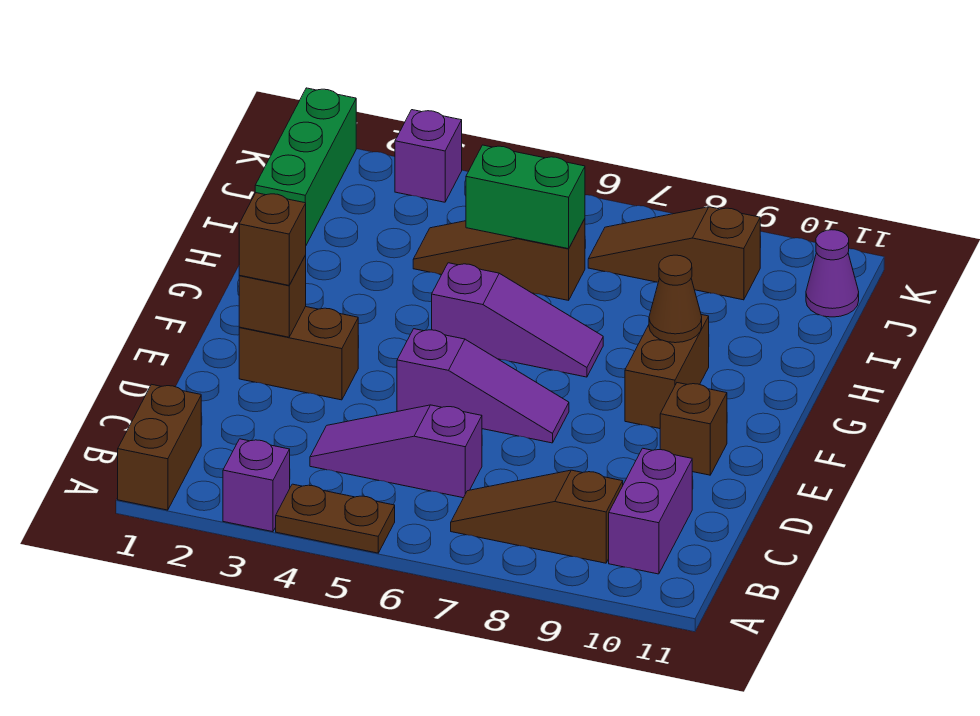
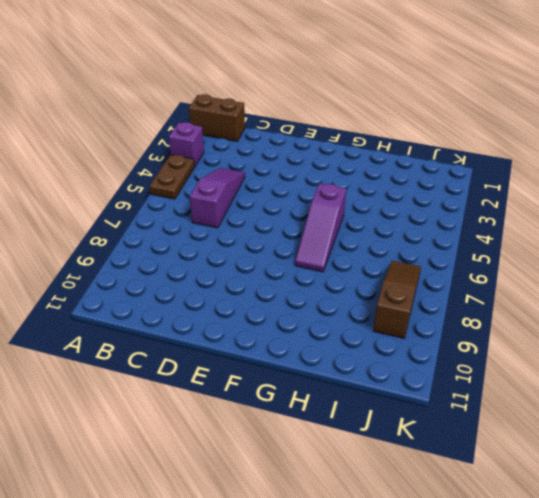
none -> brown 1x3 slope [451,470,623,563]
none -> purple 1x2 brick [609,448,692,574]
none -> brown 1x2 brick [239,307,358,400]

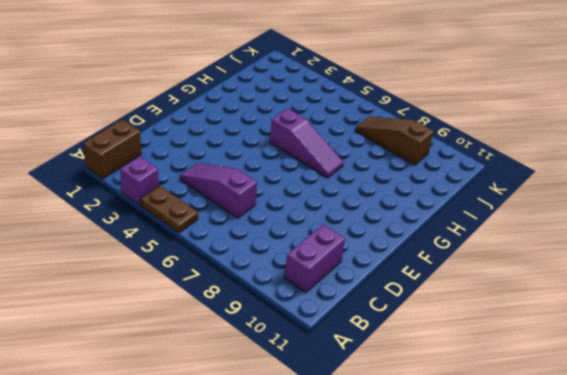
none -> brown 1x3 slope [451,470,623,563]
none -> brown 1x2 brick [239,307,358,400]
none -> purple 1x3 slope [397,329,569,443]

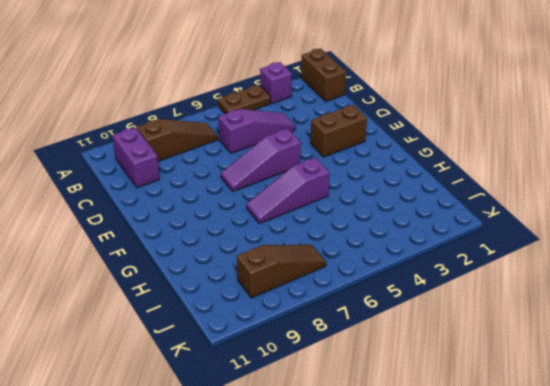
none -> brown 1x1 brick [660,383,727,475]
none -> brown 1x2 brick [625,315,709,429]
none -> green 1x3 brick [255,88,356,245]

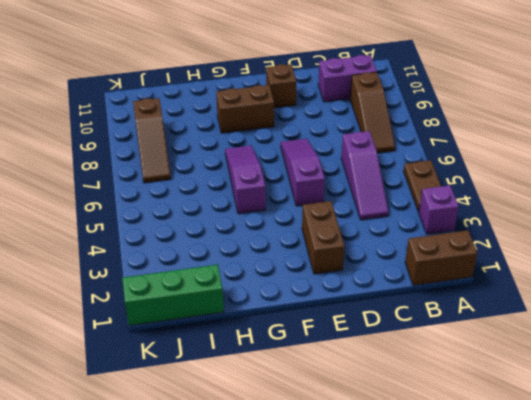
none -> brown 1x3 slope [413,219,585,300]
none -> purple 1x1 cone [806,230,859,317]
none -> purple 1x1 brick [395,110,462,202]

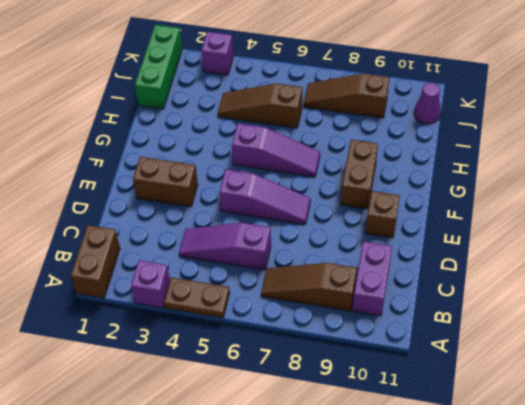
none -> brown 1x1 brick [239,255,306,337]
none -> brown 1x1 cone [649,255,702,343]
none -> green 1x2 brick [466,145,585,249]

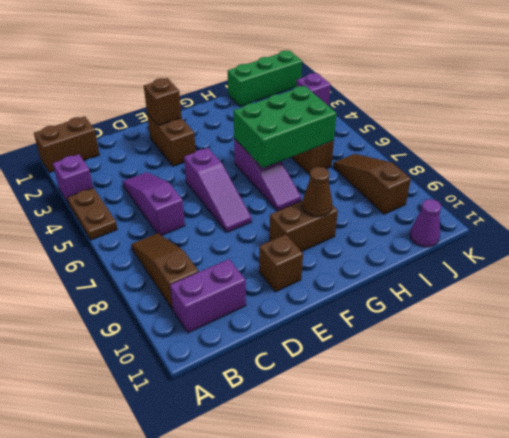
green 2x3 brick [233,86,337,168] -> green 1x2 brick [466,145,585,249]
none -> brown 1x1 brick [239,193,306,285]

